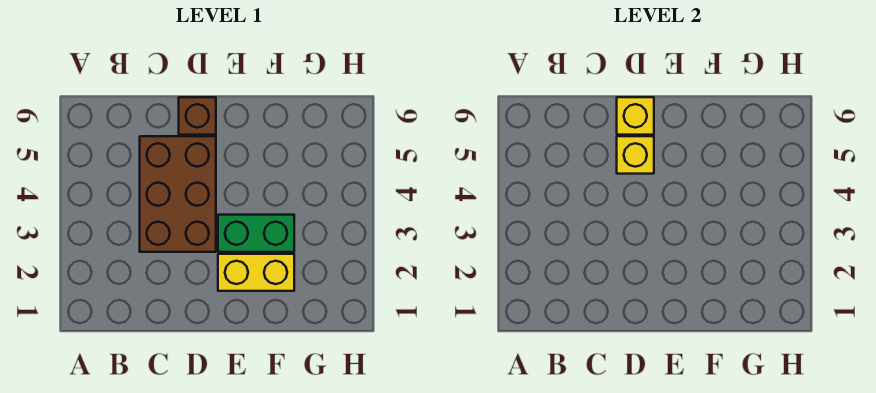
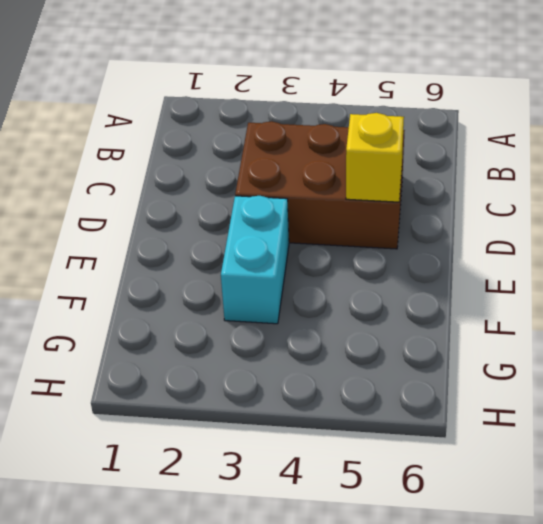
cyan 1x2 brick [221,196,289,324] -> green 1x2 brick [218,215,294,252]
none -> brown 1x1 brick [179,97,216,135]
none -> yellow 1x2 brick [218,254,294,291]

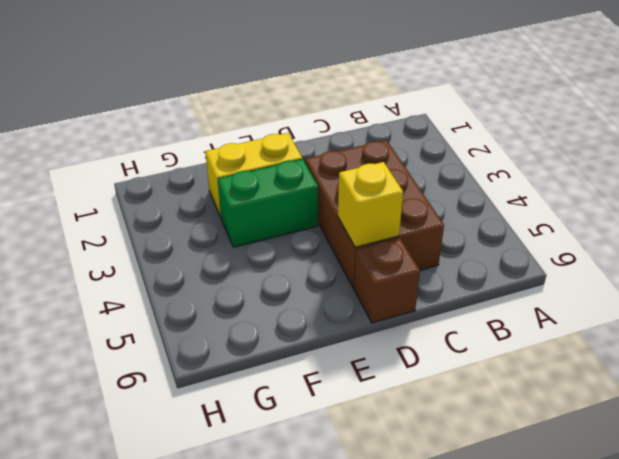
none -> yellow 1x1 brick [617,97,654,135]

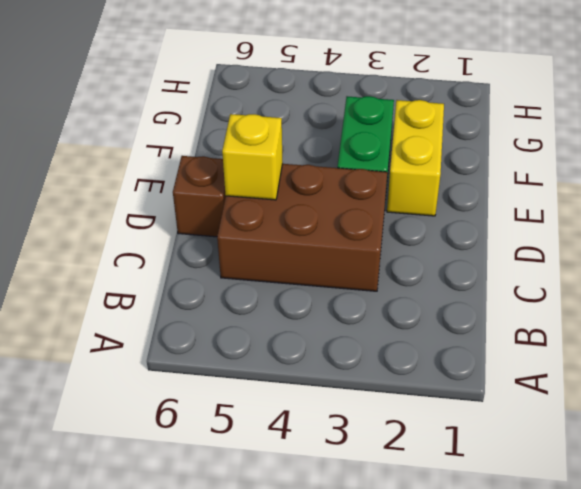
none -> yellow 1x1 brick [617,97,654,135]

